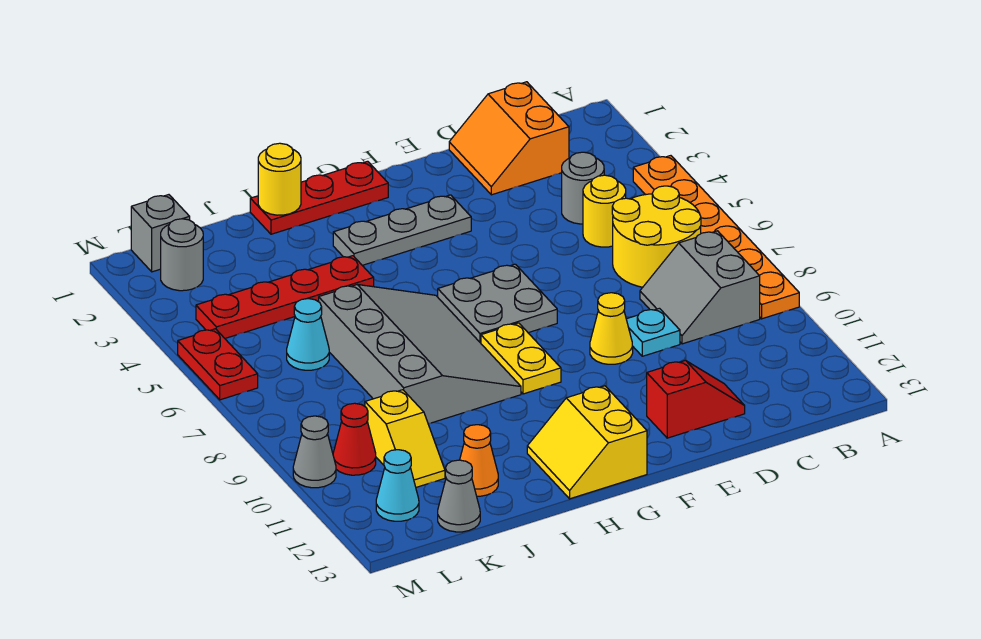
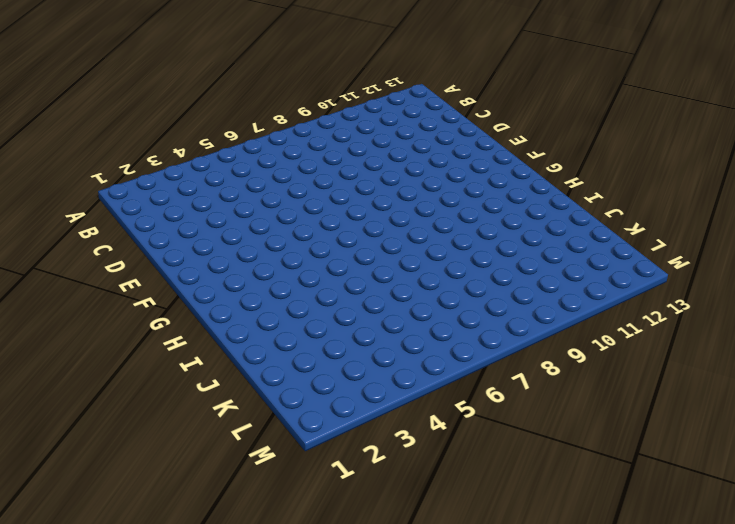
none -> orange 1x6 plate [633,156,799,319]
none -> yellow 2x2 round brick [612,186,701,287]
none -> grey 2x2 slope [640,231,760,344]

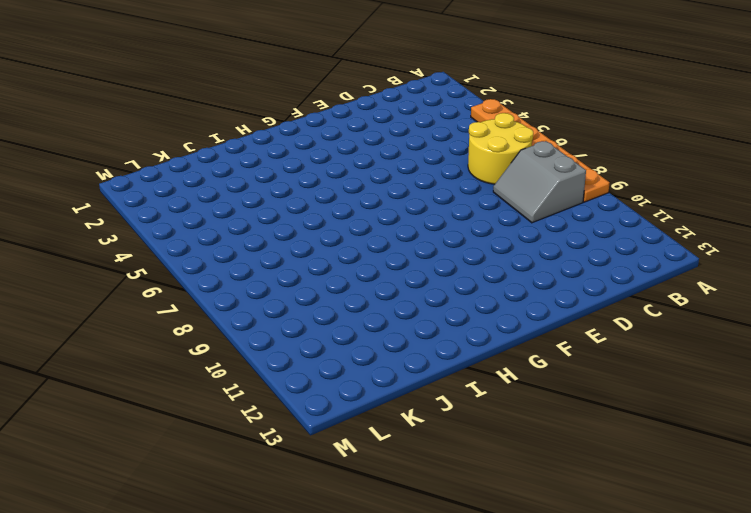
none -> orange 2x2 slope [449,82,569,195]
none -> grey 1x1 round brick [562,152,604,224]
none -> yellow 1x1 round brick [583,175,626,247]

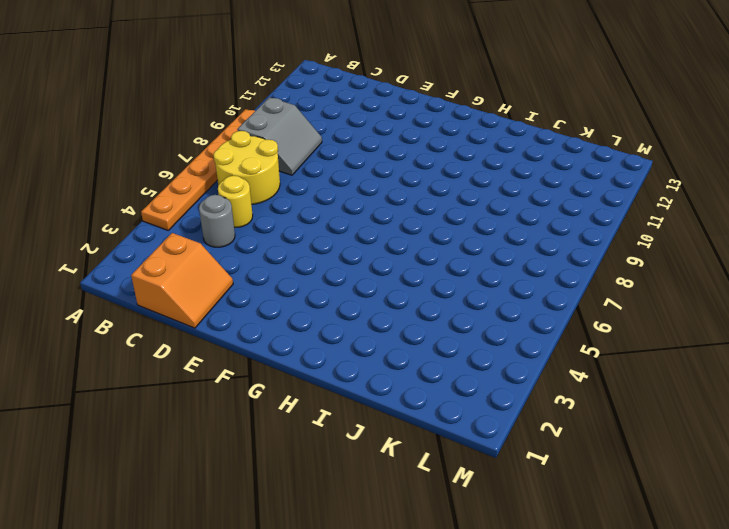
none -> cyan 1x1 plate [626,308,680,356]
none -> red 1x2 slope [647,360,745,438]
none -> yellow 1x1 cone [590,293,633,364]

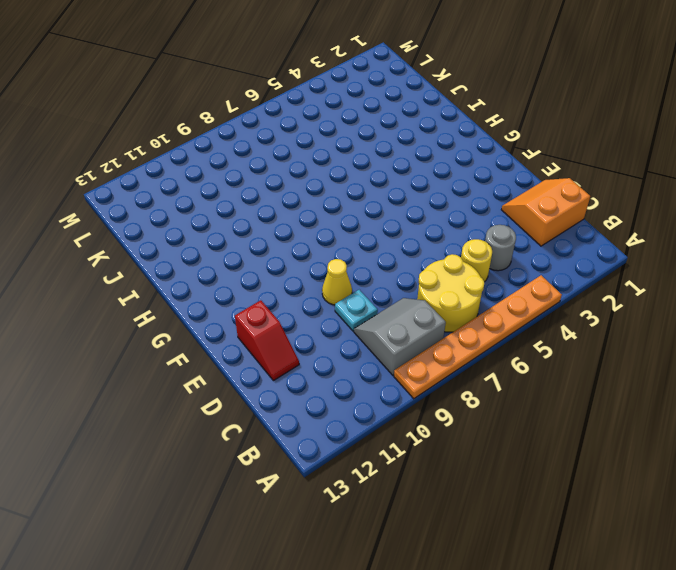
none -> grey 1x3 plate [333,195,471,265]
none -> grey 2x2 plate [438,264,557,343]
none -> red 1x3 plate [250,161,388,234]

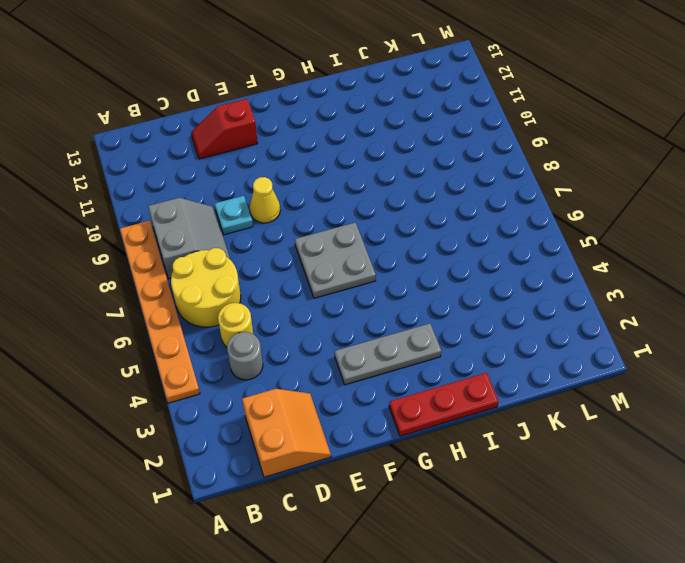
none -> yellow 1x2 plate [481,323,561,394]
none -> yellow 2x2 slope [527,386,647,499]
none -> grey 3x4 slope [319,285,521,423]

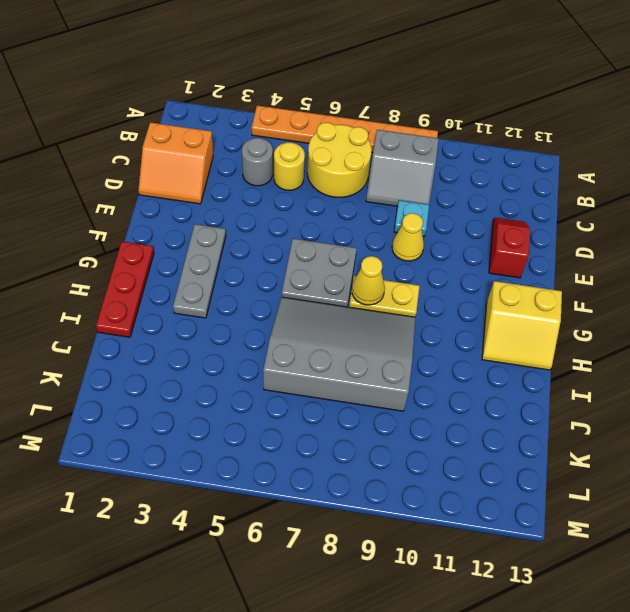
yellow 1x1 cone [352,256,385,305] -> none
none -> red 1x4 plate [196,256,374,338]
none -> orange 1x1 cone [460,425,498,496]
none -> cyan 1x1 cone [287,299,329,370]

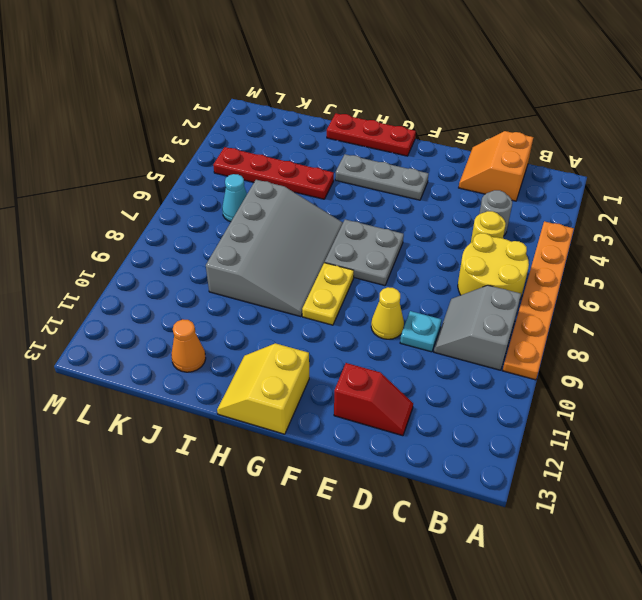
none -> yellow 1x2 slope [365,390,445,487]
none -> grey 1x1 cone [438,460,480,532]
none -> grey 1x1 brick [131,195,190,272]

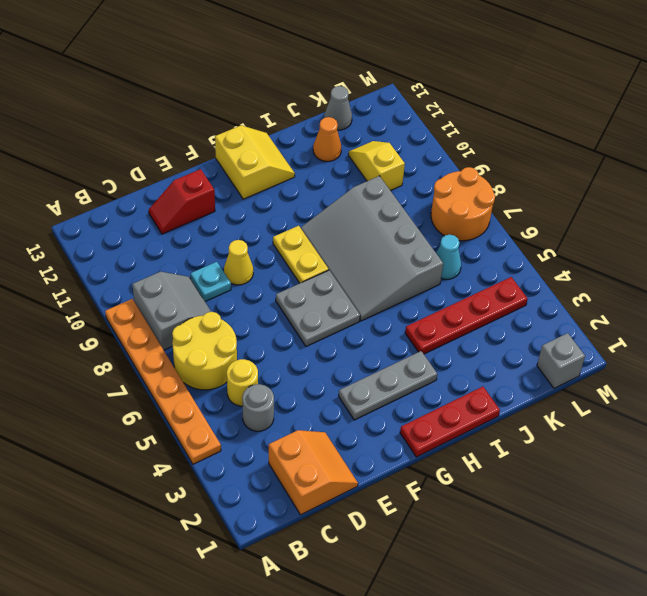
orange 2x2 round brick [431,167,495,241] -> none
none -> grey 1x1 round brick [161,219,203,291]
none -> red 1x1 cone [333,403,376,475]
none -> cyan 1x1 cone [376,450,419,521]

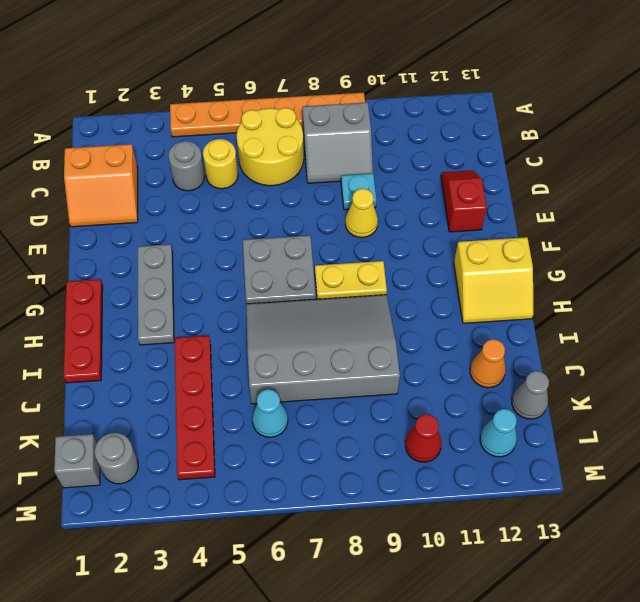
none -> yellow 1x2 slope [365,390,445,487]
none -> red 1x2 plate [178,329,258,400]
none -> grey 1x1 cone [293,416,336,488]

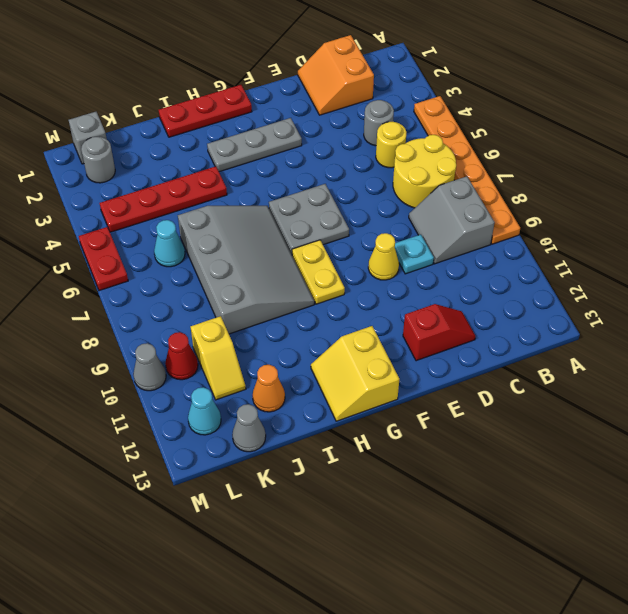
none -> yellow 1x1 round brick [258,143,301,215]

